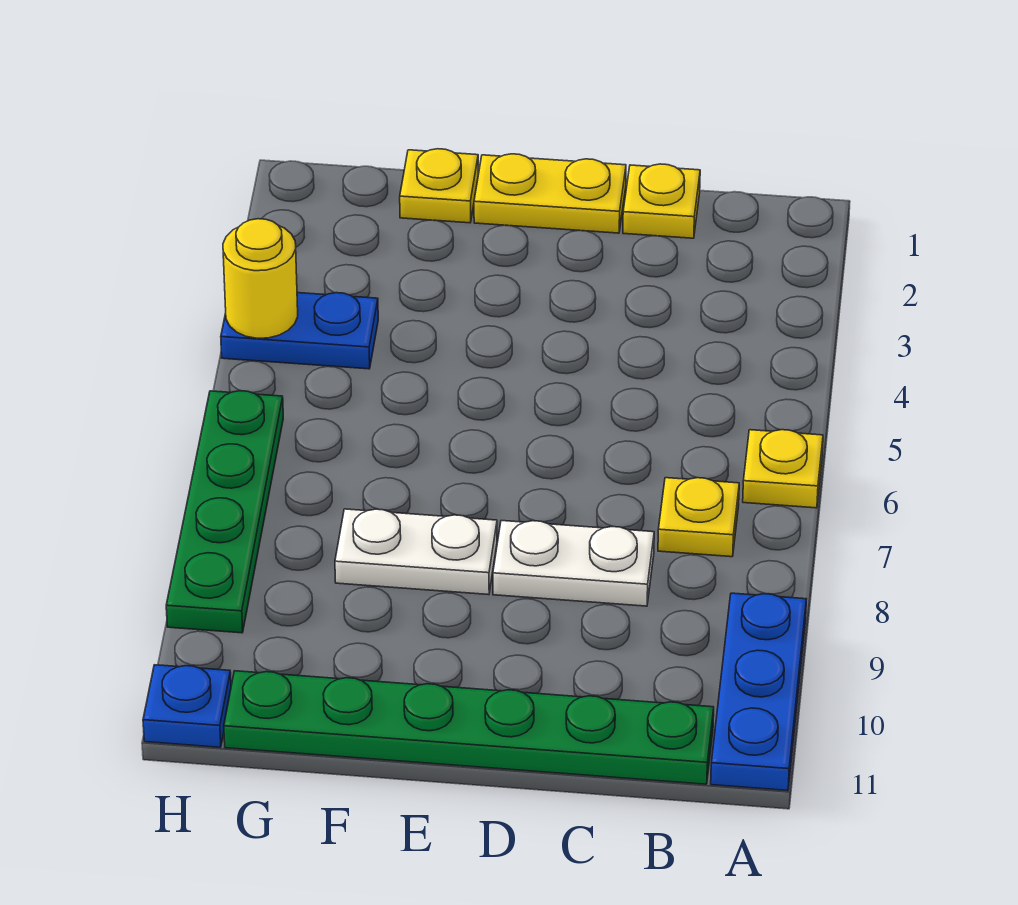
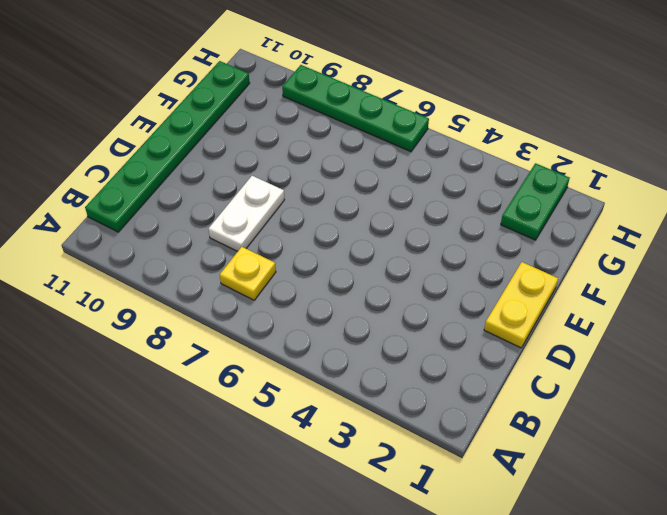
green 1x2 plate [501,163,570,240] -> none
none -> yellow 1x1 plate [743,430,823,508]
none -> blue 1x3 plate [711,593,806,791]
none -> yellow 1x1 plate [623,164,700,238]

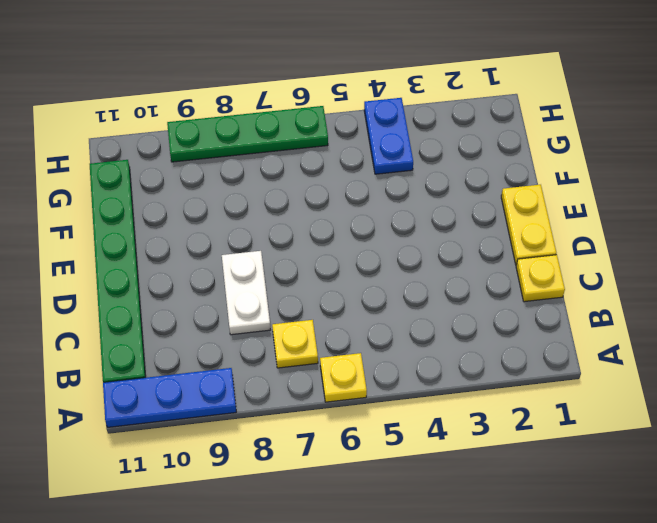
none -> white 1x2 plate [335,509,497,595]
none -> yellow 1x1 plate [400,149,478,223]
none -> blue 1x1 plate [143,665,231,747]

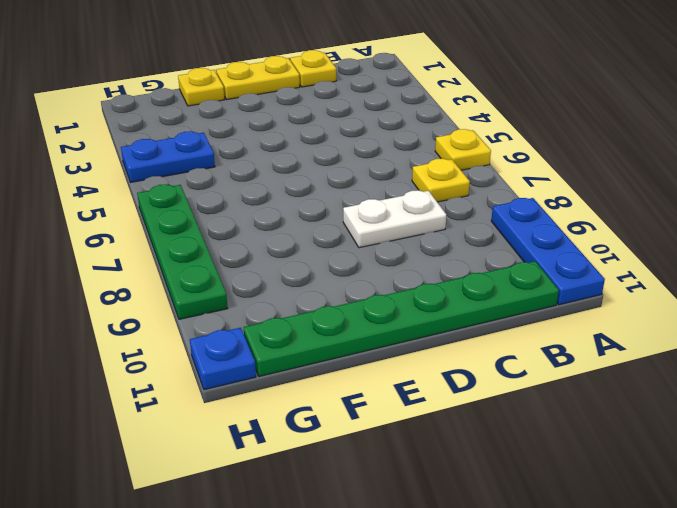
none -> white 1x2 plate [335,509,497,595]
none -> yellow 1x1 round brick [223,219,298,338]

